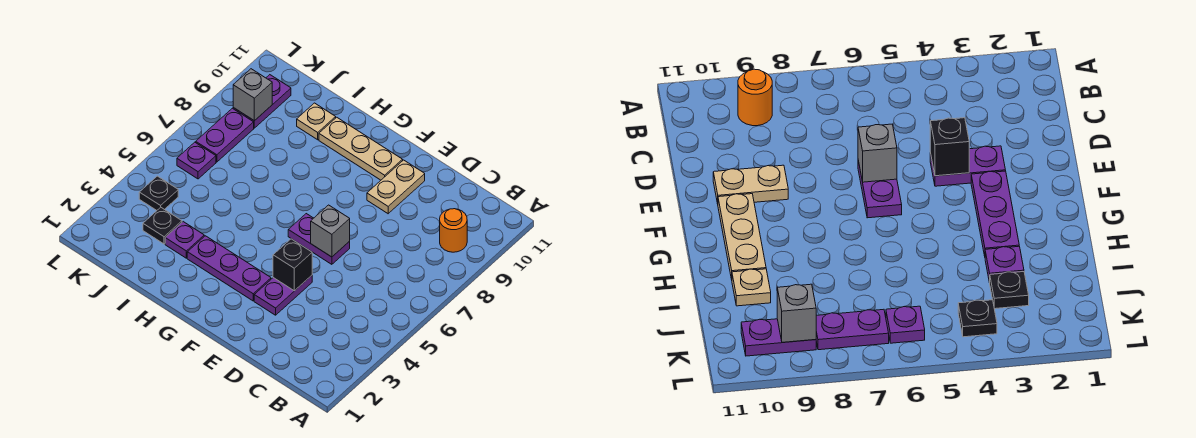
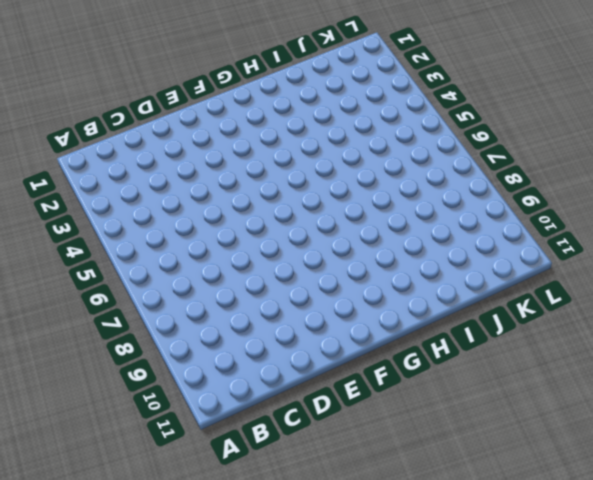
none -> orange 1x1 round brick [440,209,467,252]
none -> purple 1x2 plate [254,276,312,315]
none -> purple 1x2 plate [288,214,350,264]

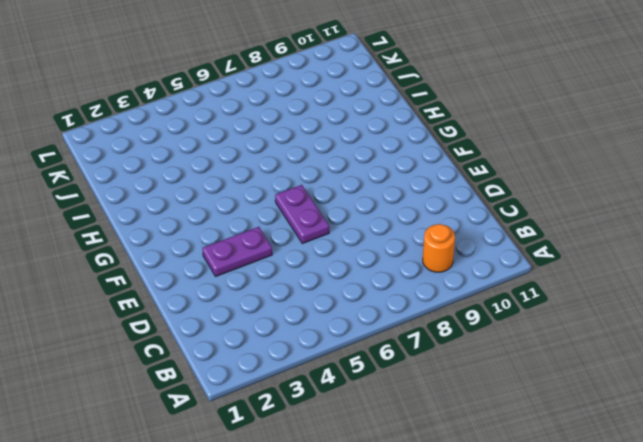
none -> tan 1x2 plate [367,160,425,214]
none -> purple 1x3 plate [187,236,271,301]
none -> tan 1x3 plate [319,117,403,180]

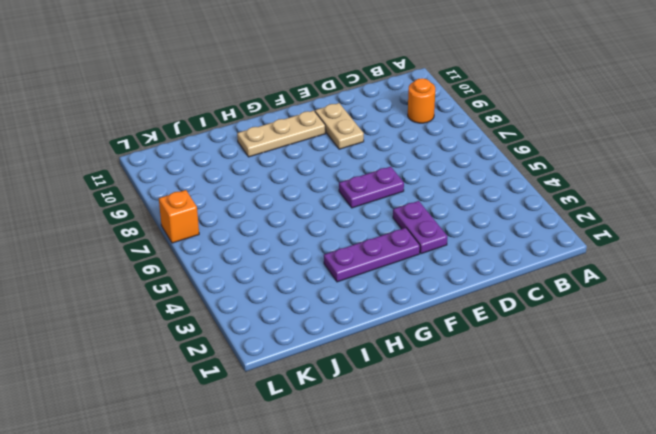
orange 1x1 brick [159,190,199,243] -> none
none -> purple 1x1 plate [165,222,204,258]
none -> tan 1x1 plate [297,103,336,140]
none -> black 1x1 plate [143,207,182,244]

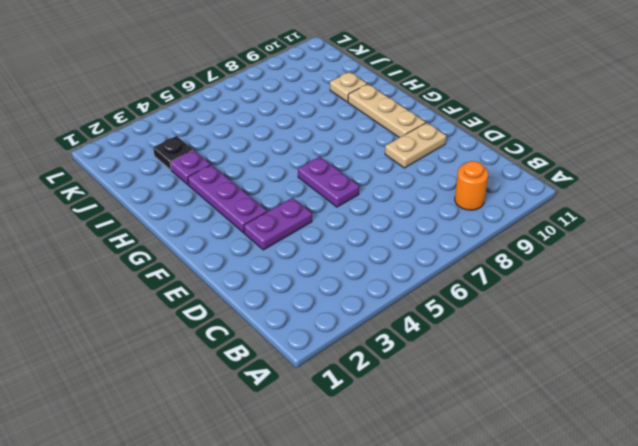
none -> black 1x1 plate [139,176,178,210]
none -> purple 1x1 plate [177,142,216,179]
none -> purple 1x2 plate [196,108,254,162]

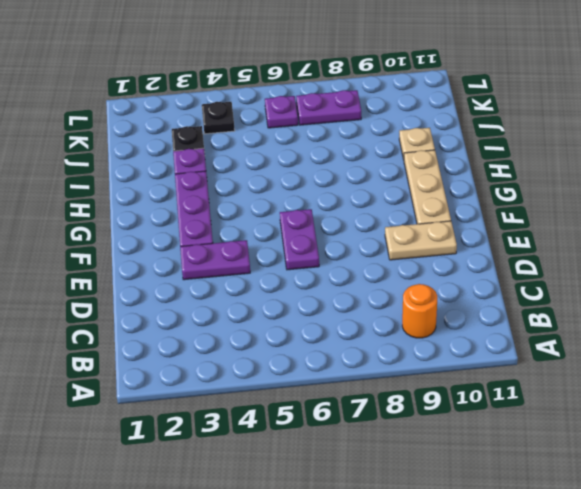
none -> purple 1x2 plate [233,75,291,128]
none -> black 1x1 brick [273,239,312,291]
none -> grey 1x1 brick [311,205,350,257]

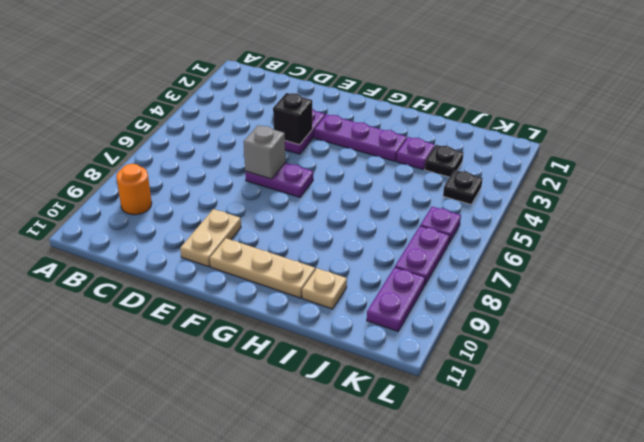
none -> grey 1x1 brick [233,69,272,121]

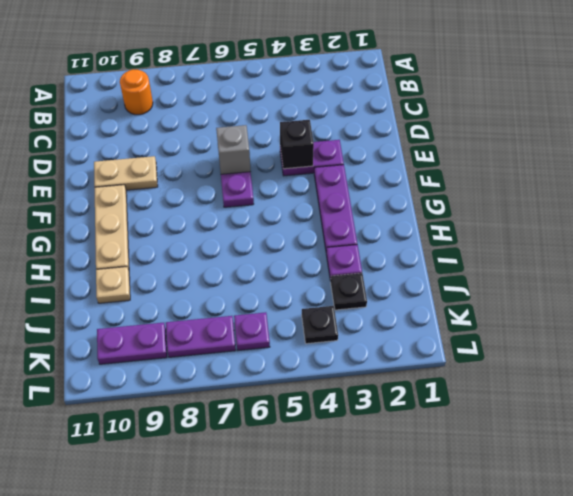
none -> grey 1x1 brick [233,69,272,121]

